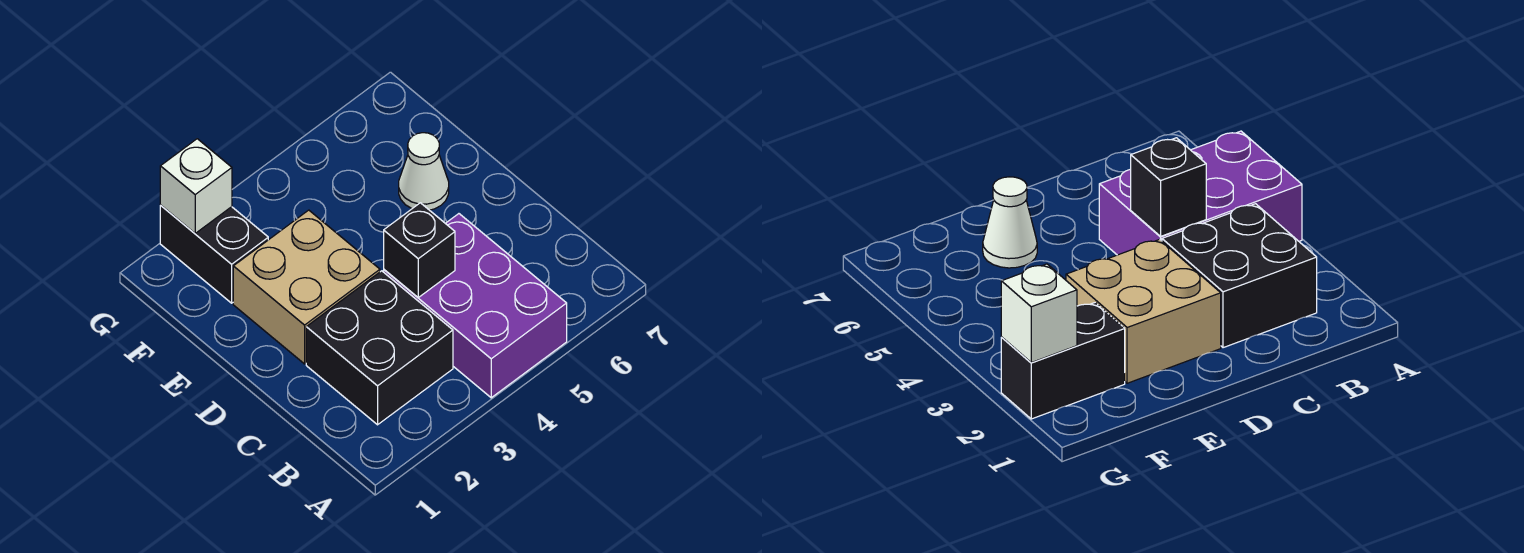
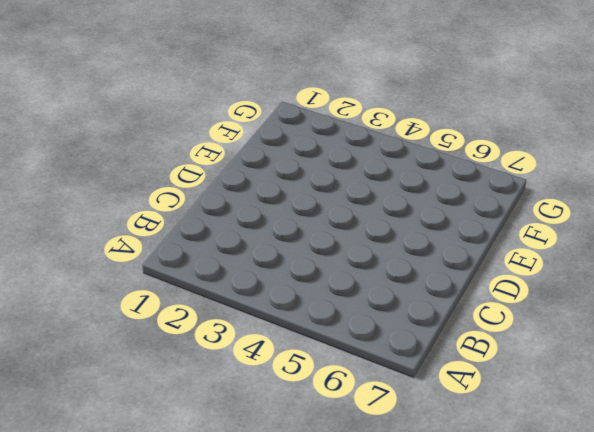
none -> purple 2x3 brick [384,214,567,398]
none -> black 2x2 brick [306,271,453,425]

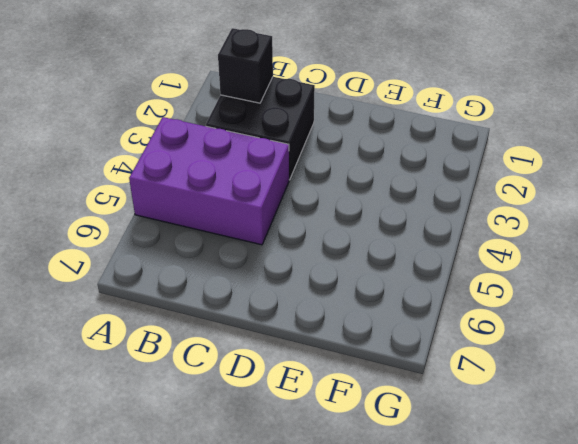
black 1x1 brick [218,28,273,103] -> black 1x1 brick moved to [384,203,455,297]
none -> tan 2x2 brick [233,210,380,364]
none -> white 1x1 cone [399,133,449,210]

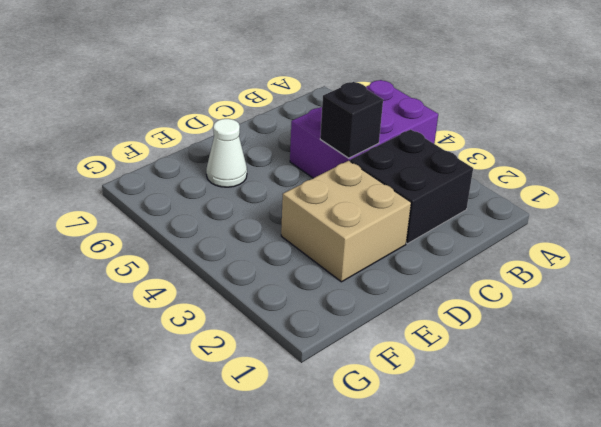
none -> black 1x2 brick [160,206,268,303]
none -> white 1x1 brick [160,139,232,233]

